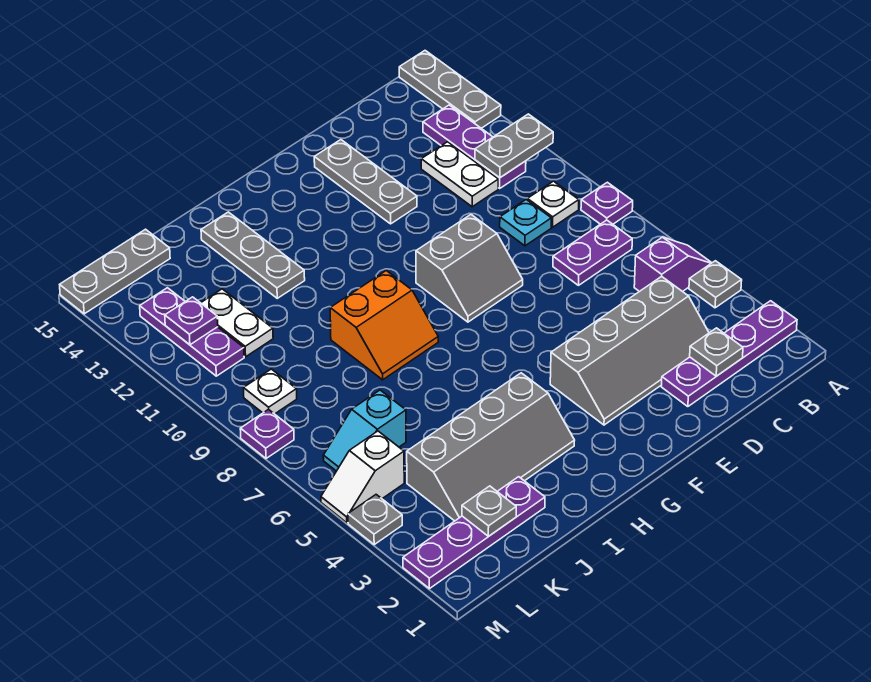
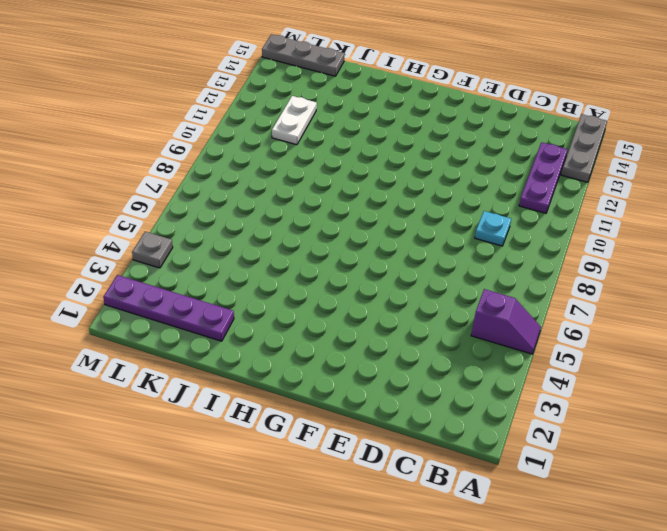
none -> purple 1x4 plate [661,301,797,407]
none -> grey 1x1 plate [689,261,742,308]
none -> purple 1x1 plate [581,182,633,224]

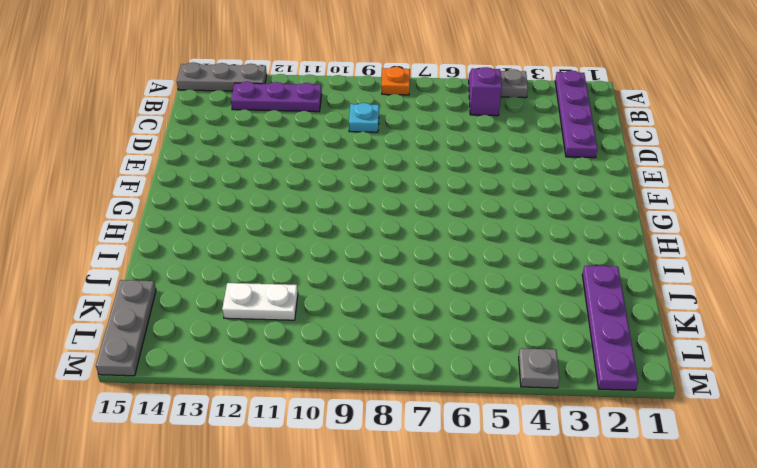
orange 1x1 plate [382,67,410,95] -> purple 1x1 plate [581,182,633,224]
none -> purple 1x2 plate [553,220,632,285]
none -> white 1x1 plate [527,181,579,227]
none -> grey 2x4 slope [550,276,709,425]

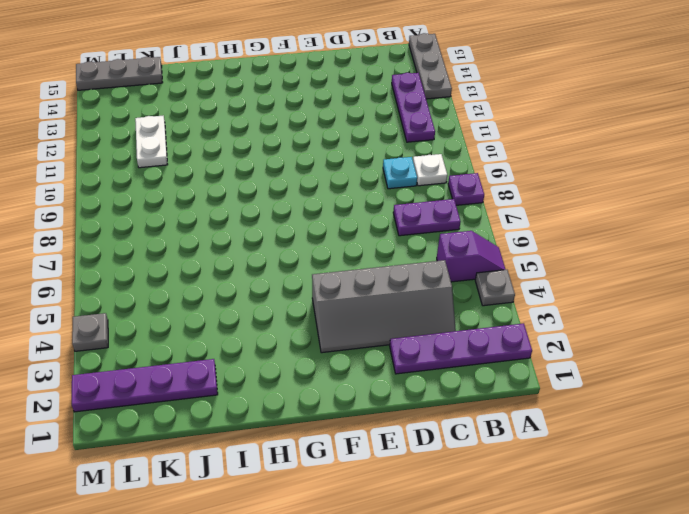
none -> white 1x2 plate [421,142,498,207]
none -> grey 2x2 slope [416,215,523,322]
none -> grey 1x3 plate [314,140,417,224]

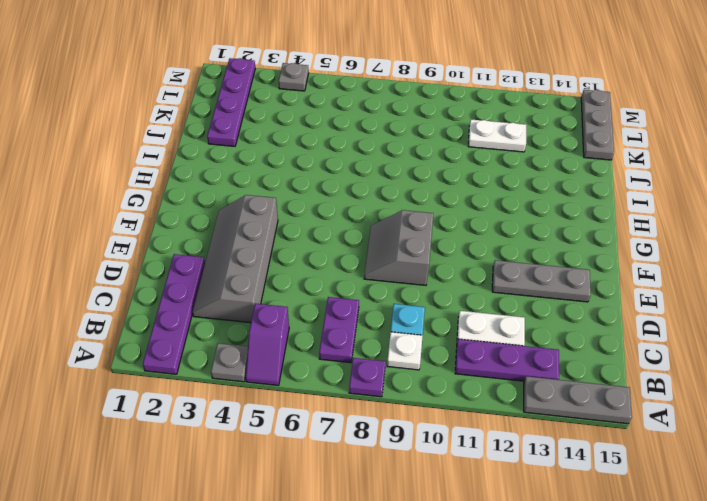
none -> grey 2x4 slope [407,373,575,521]
none -> orange 2x2 slope [330,271,438,380]
none -> grey 1x3 plate [201,212,305,298]

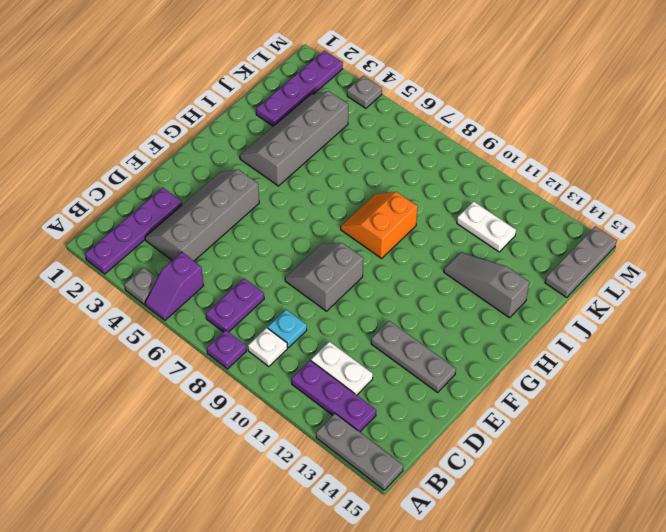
grey 1x3 slope [444,253,529,318] -> grey 1x3 plate [201,212,305,298]
none -> cyan 1x2 slope [323,390,406,471]
none -> white 1x2 slope [321,431,404,523]
none -> white 1x1 plate [244,369,297,414]

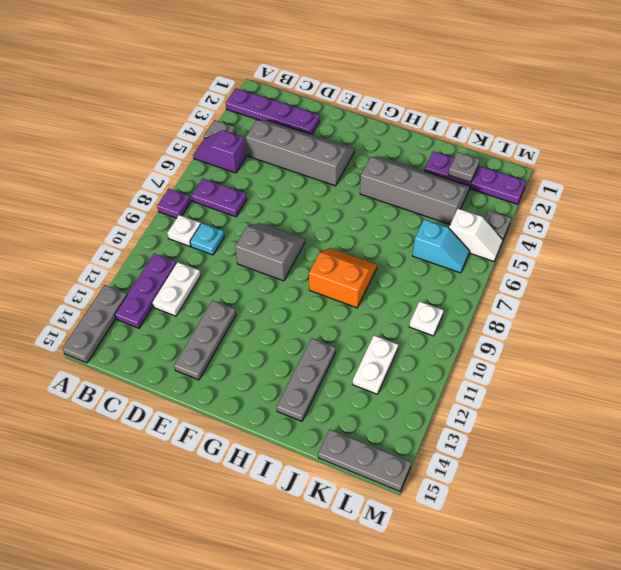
none -> purple 1x3 plate [140,288,244,376]
none -> purple 1x1 plate [240,409,294,458]
none -> grey 1x2 plate [475,114,553,178]

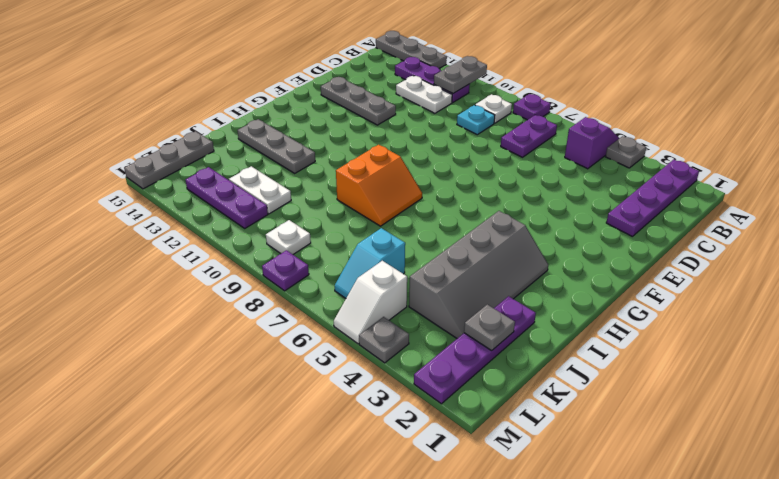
none -> grey 2x4 slope [550,276,709,425]
none -> grey 2x2 slope [416,215,523,322]
none -> grey 1x1 plate [690,328,743,376]

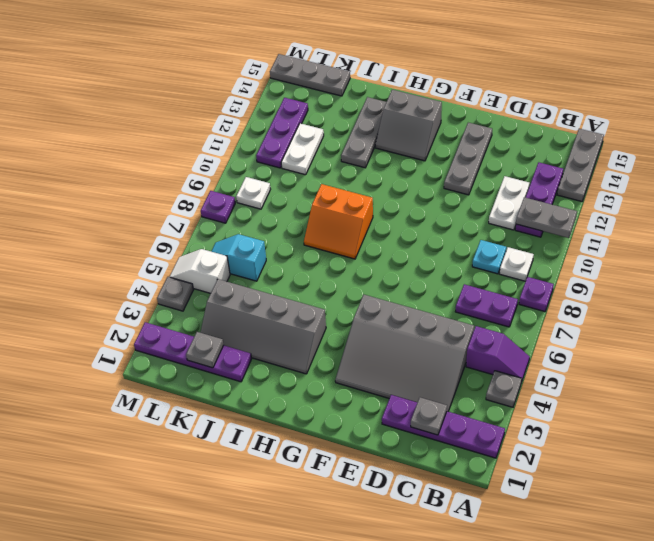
grey 3x4 slope [335,294,474,411] -> grey 2x4 slope [550,276,709,425]
grey 2x2 slope [375,90,442,161] -> grey 2x2 slope moved to [416,215,523,322]
none -> purple 1x1 plate [165,297,218,345]

